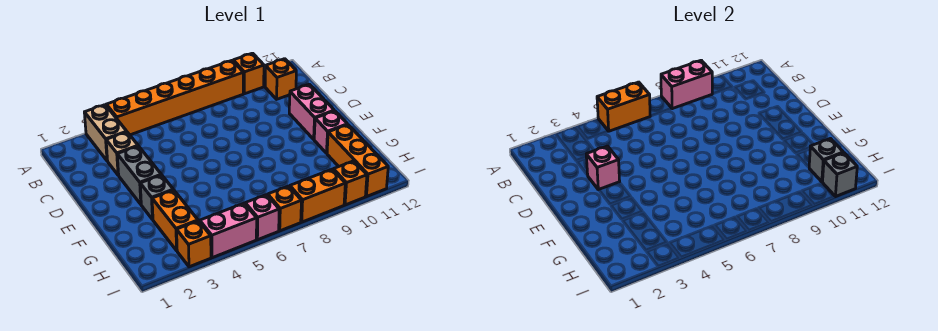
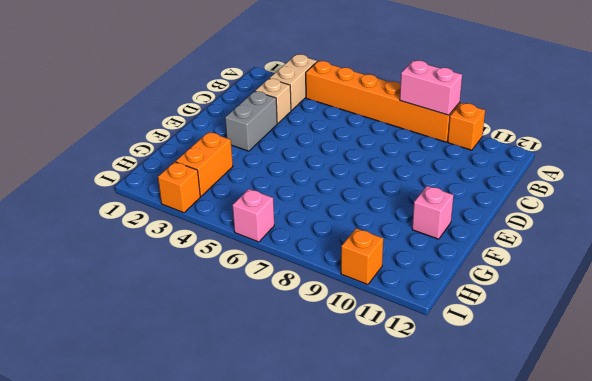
none -> orange 1x1 brick [265,59,296,99]
none -> pink 1x2 brick [289,84,334,139]
none -> grey 1x1 brick [140,175,173,219]

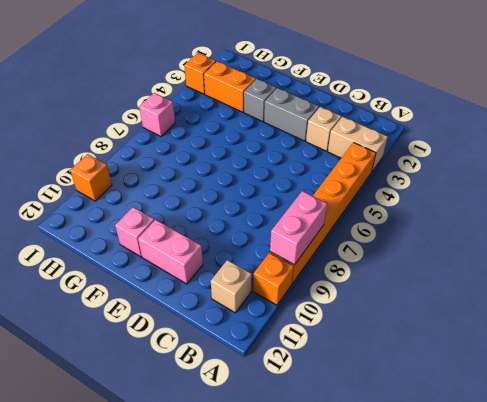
tan 1x1 brick [211,260,252,313] -> orange 1x1 brick [265,59,296,99]
none -> orange 1x3 brick [327,125,388,197]
none -> pink 1x2 brick [200,203,257,258]
none -> orange 1x1 brick [268,186,302,231]

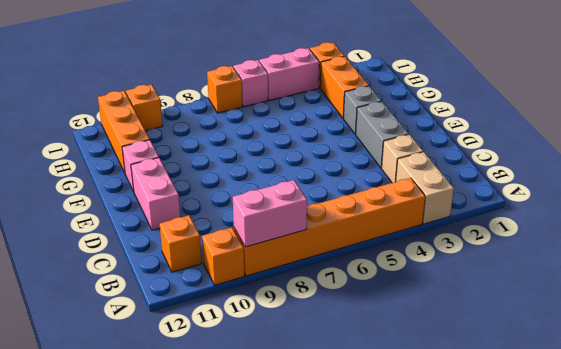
none -> orange 1x2 brick [290,169,345,222]
none -> orange 1x2 brick [597,82,650,131]
none -> pink 1x1 brick [586,146,620,190]

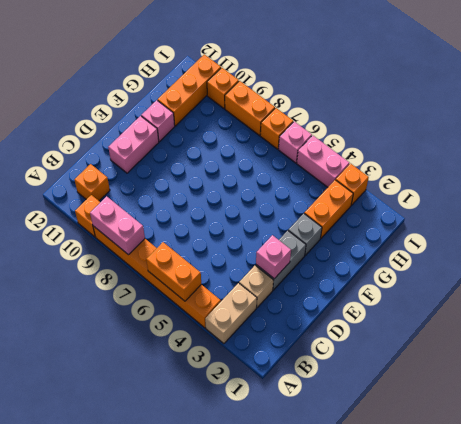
none -> grey 1x1 brick [809,139,843,182]
none -> grey 1x1 brick [823,153,857,197]

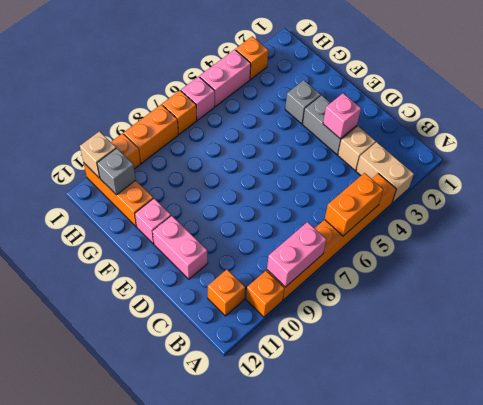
tan 1x1 brick [80,131,116,178] -> grey 1x1 brick [823,153,857,197]
none -> orange 1x2 brick [152,190,198,251]

